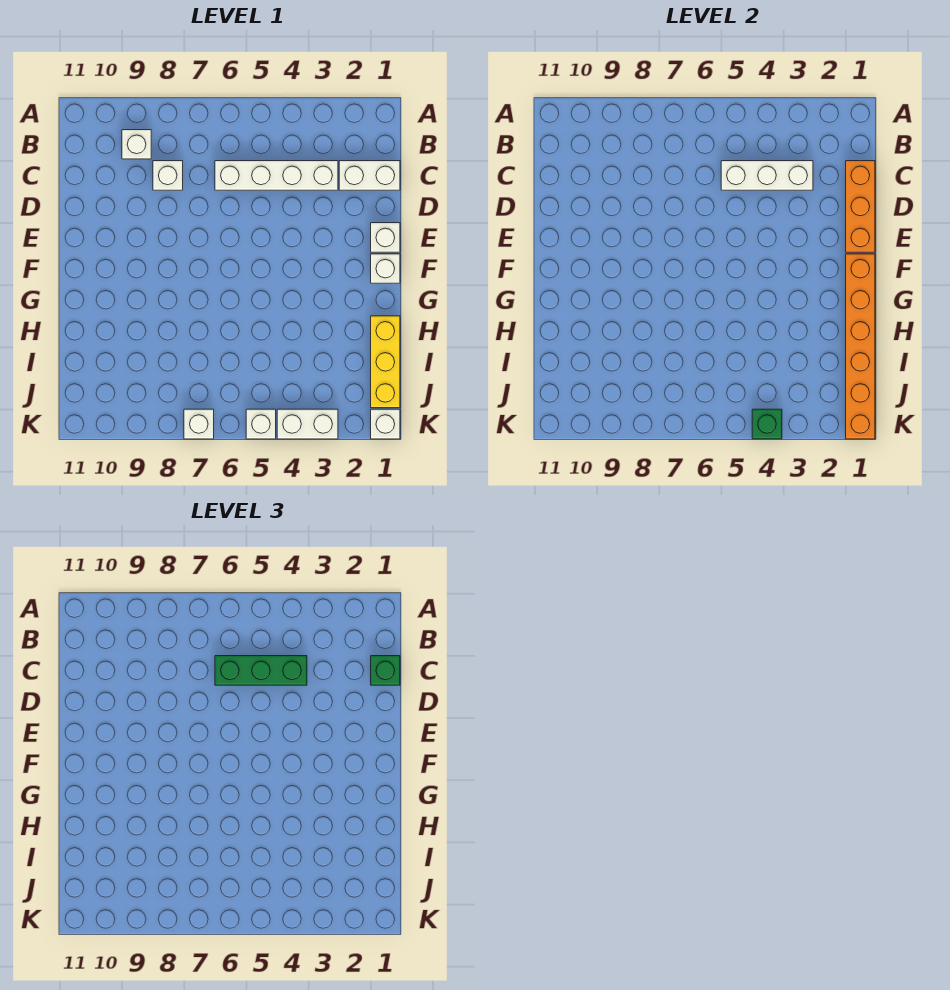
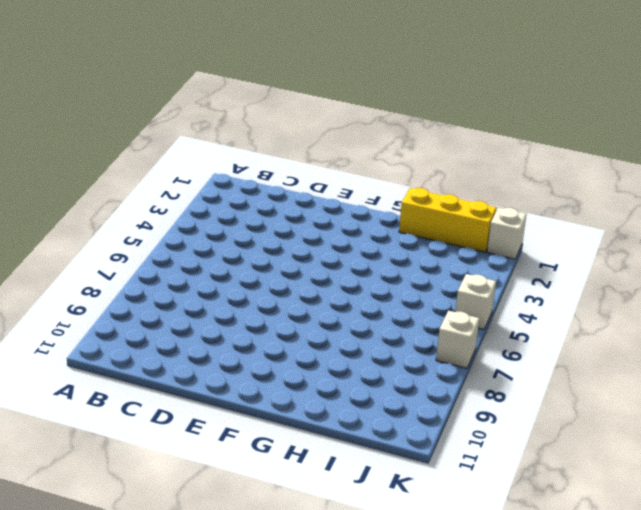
none -> white 1x1 brick [122,130,151,159]
none -> white 1x2 brick [339,161,400,190]
none -> white 1x4 brick [215,161,338,190]

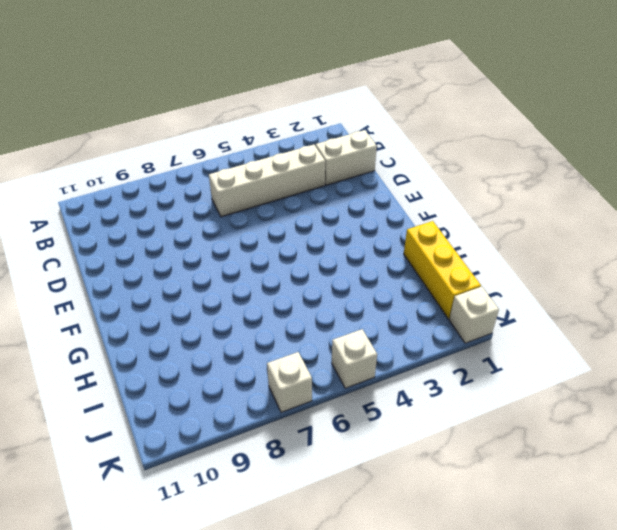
none -> white 1x1 brick [122,130,151,159]
none -> white 1x1 brick [153,161,183,190]
none -> white 1x1 brick [371,223,400,252]

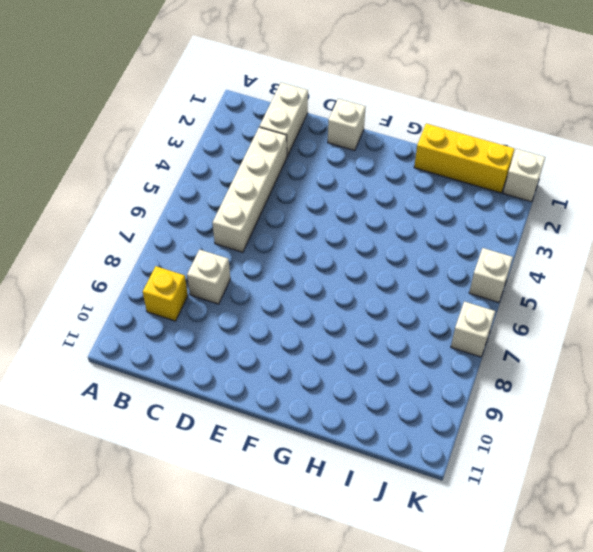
yellow 1x1 brick [143,266,188,321] -> white 1x1 brick [122,130,151,159]
none -> white 1x1 brick [371,254,400,283]
none -> white 1x2 brick [277,409,338,439]
none -> orange 1x3 brick [846,161,875,252]

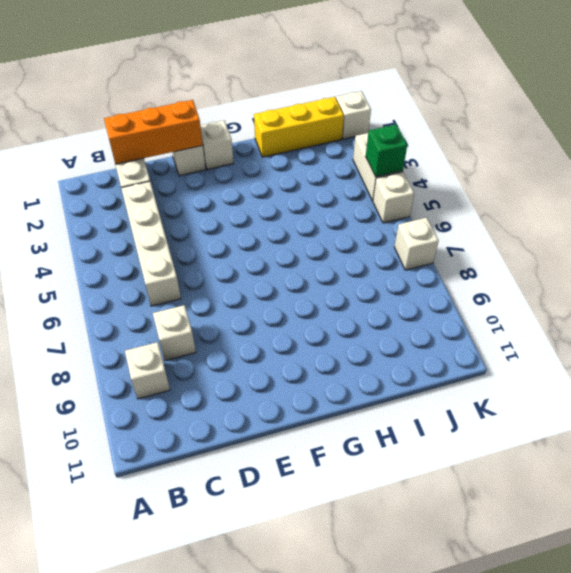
none -> white 1x3 brick [721,161,813,190]
none -> orange 1x6 brick [846,254,875,439]
none -> green 1x1 brick [371,656,400,685]

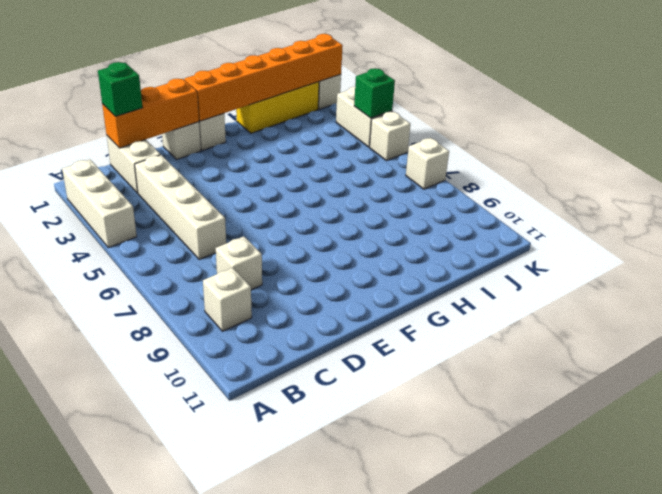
white 1x3 brick [62,159,137,248] -> white 1x3 brick moved to [721,161,813,190]
none -> green 1x3 brick [215,656,307,685]

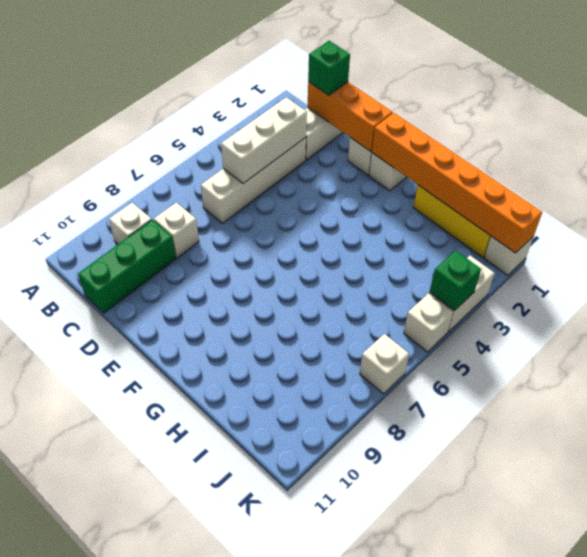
green 1x3 brick [78,220,176,313] -> green 1x3 brick moved to [215,656,307,685]

